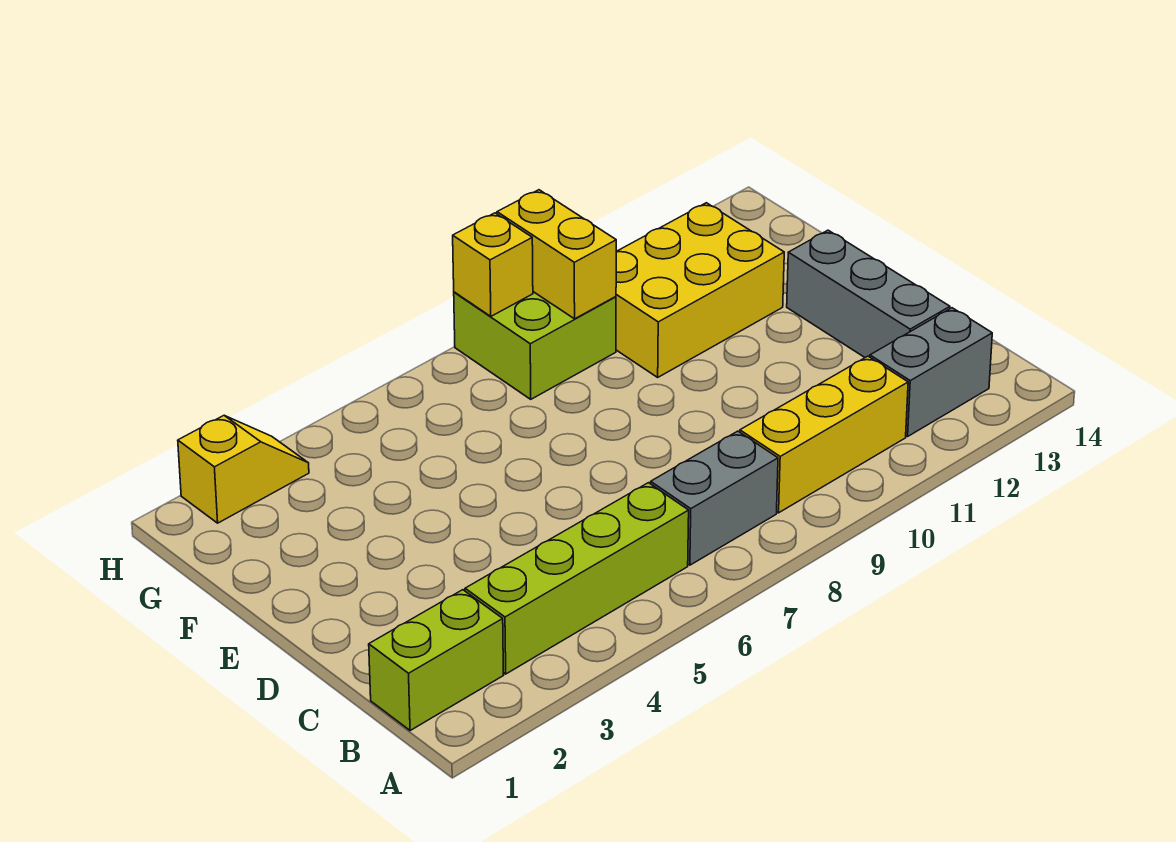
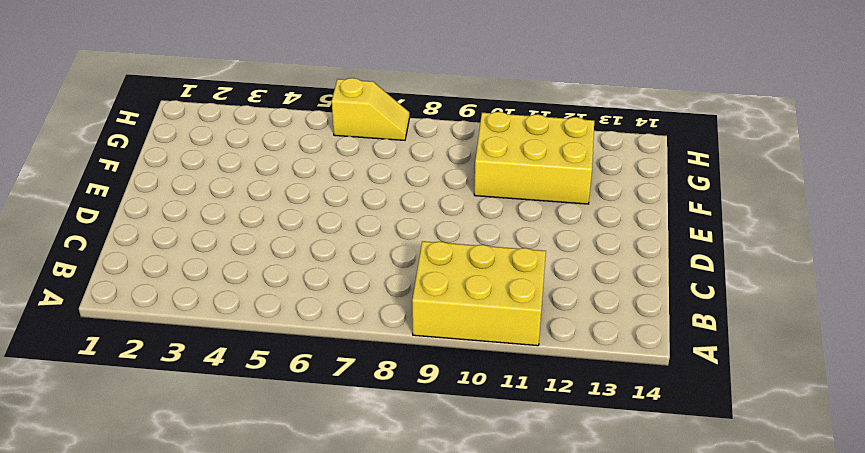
yellow 2x3 brick [412,241,546,346] -> yellow 1x3 brick [740,356,908,513]
yellow 1x2 slope [332,78,410,140] -> yellow 1x2 slope moved to [178,416,309,523]
none -> lime 1x2 brick [369,590,503,731]
none -> lime 1x4 brick [465,483,689,674]

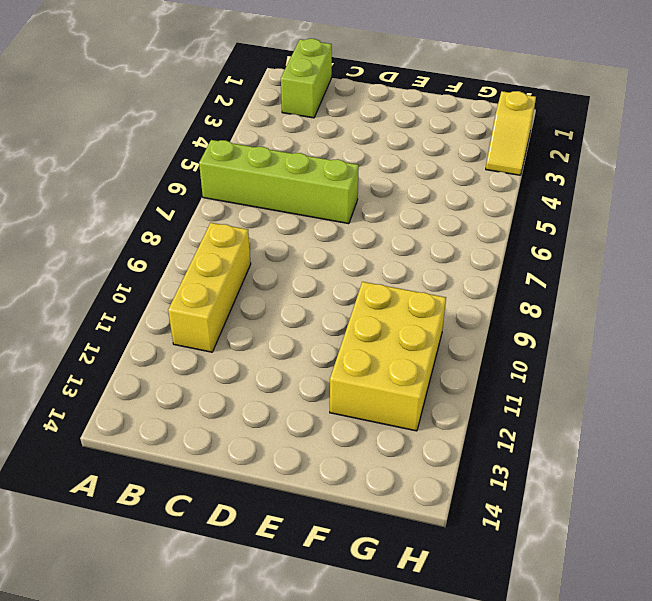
lime 1x4 brick [199,140,359,224] -> lime 1x4 brick turned to [465,483,689,674]
none -> grey 1x2 brick [651,431,778,565]
none -> grey 1x2 brick [870,308,992,436]

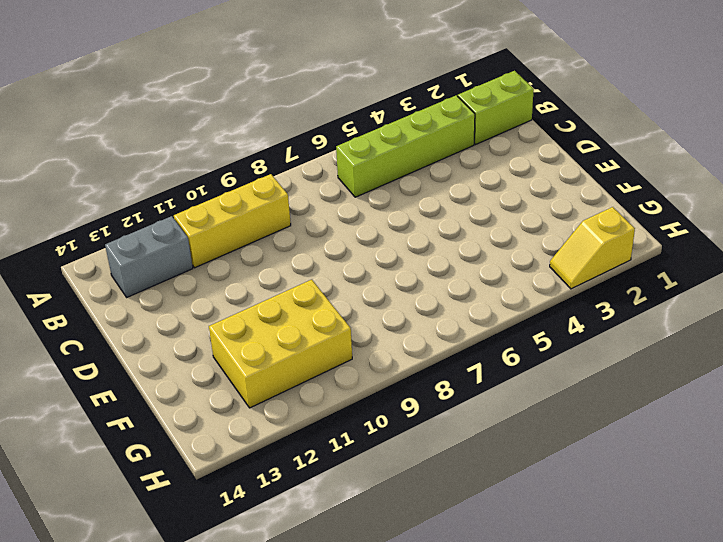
none -> grey 1x2 brick [651,431,778,565]
none -> grey 1x3 brick [787,230,950,358]

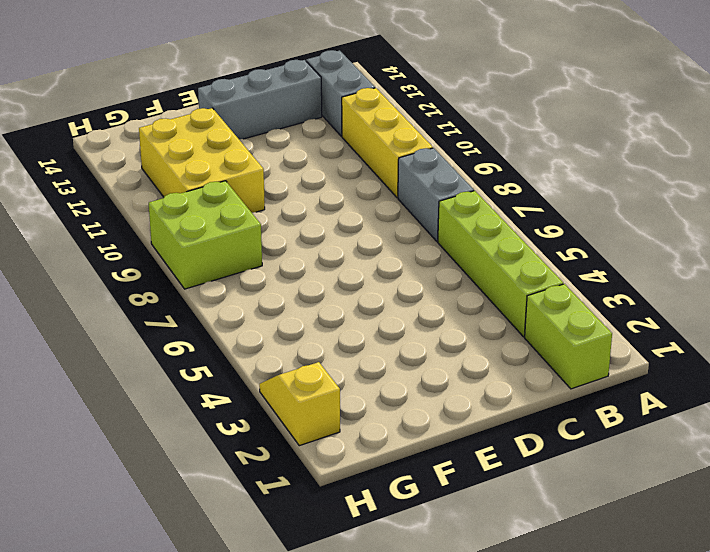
none -> yellow 1x2 brick [497,190,616,319]
none -> yellow 1x1 brick [453,213,533,316]

